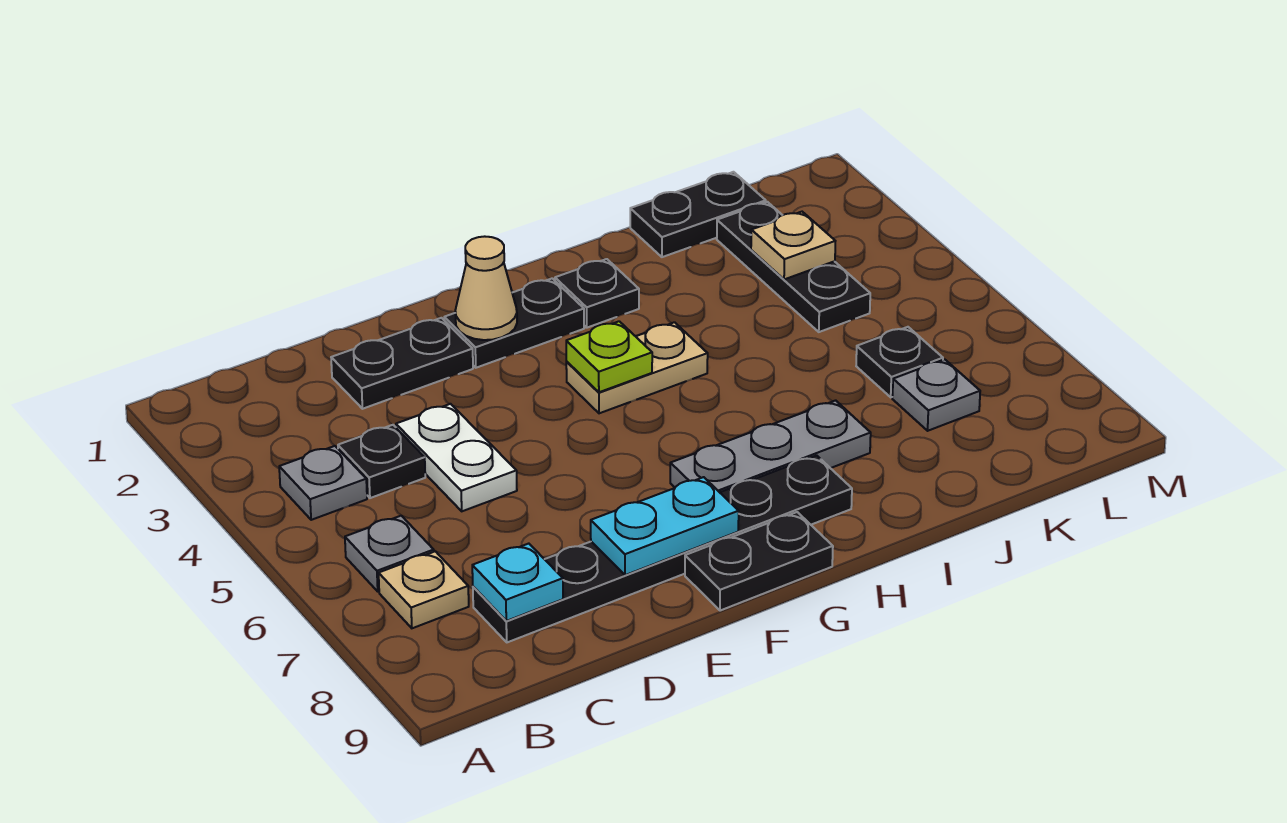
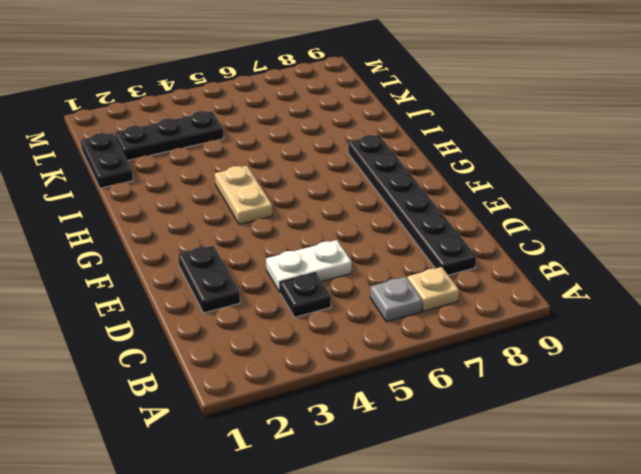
none -> grey 1x1 plate [279,446,367,520]
none -> black 1x2 plate [444,278,584,368]
none -> black 1x2 plate [685,512,833,611]

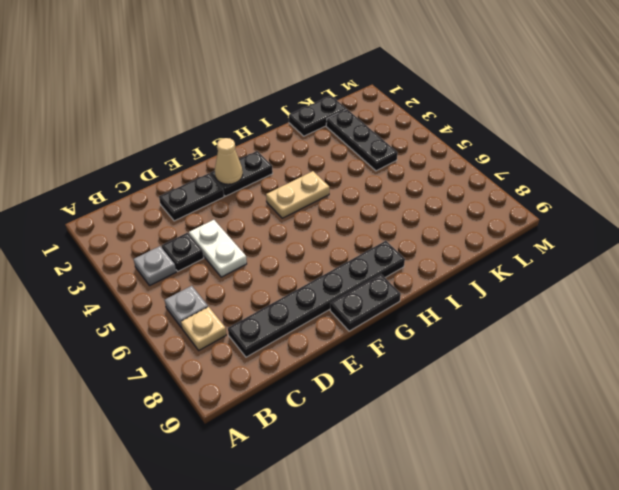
none -> grey 1x3 plate [670,400,871,492]
none -> black 1x1 plate [555,259,639,328]
none -> black 1x1 plate [856,327,943,397]

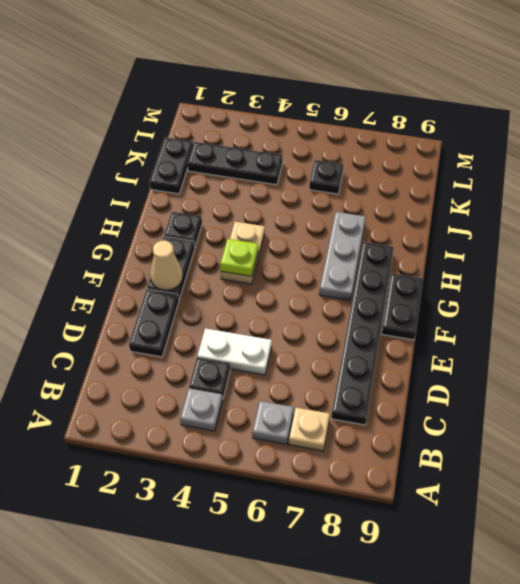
none -> grey 1x1 plate [892,359,980,431]
none -> cyan 1x1 plate [472,544,563,621]
none -> cyan 1x2 plate [591,477,739,575]

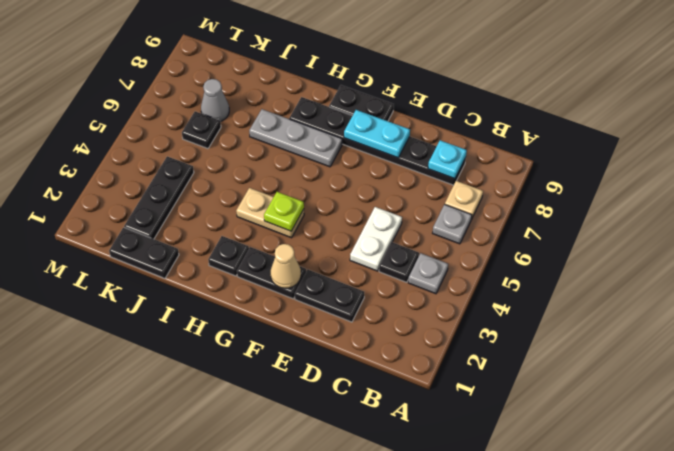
grey 1x1 cone [201,79,229,122] -> grey 1x1 plate [892,359,980,431]
none -> tan 1x1 plate [751,212,835,279]

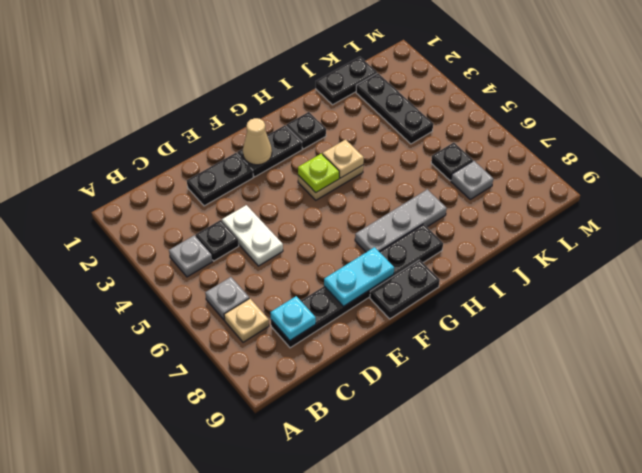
tan 1x1 plate [323,140,364,178] -> tan 1x1 plate moved to [751,212,835,279]

